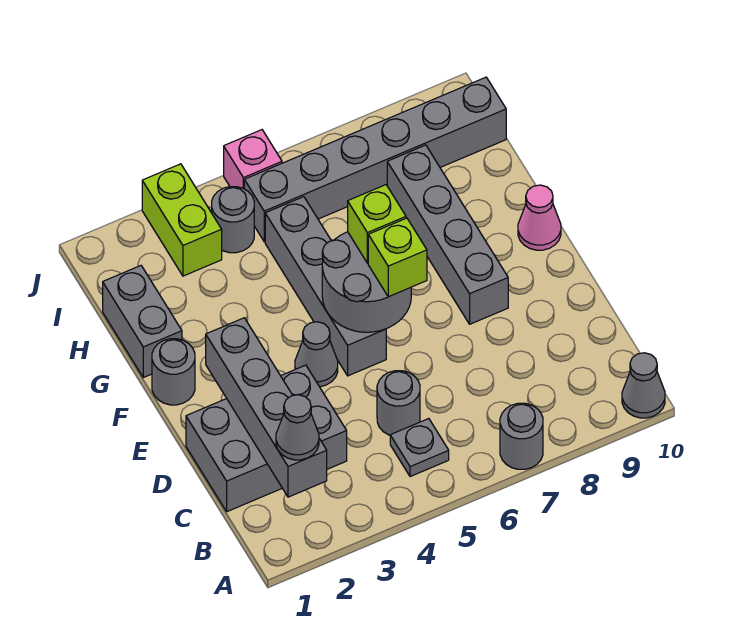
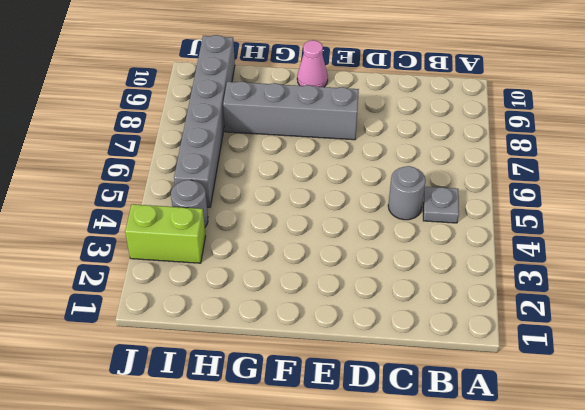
none -> grey 1x1 round brick [500,403,543,469]
none -> grey 1x1 cone [622,353,665,418]
none -> grey 2x3 brick [186,365,347,512]

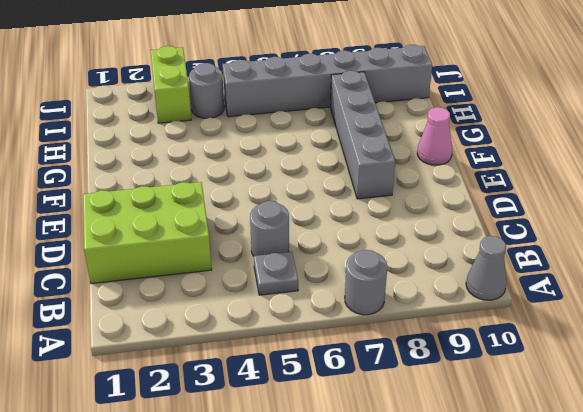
lime 2x3 brick [83,182,212,283] -> grey 2x3 brick [186,365,347,512]
none -> grey 1x1 cone [295,322,338,387]
none -> grey 1x4 brick [265,197,386,376]
none -> grey 1x1 round brick [152,339,195,405]

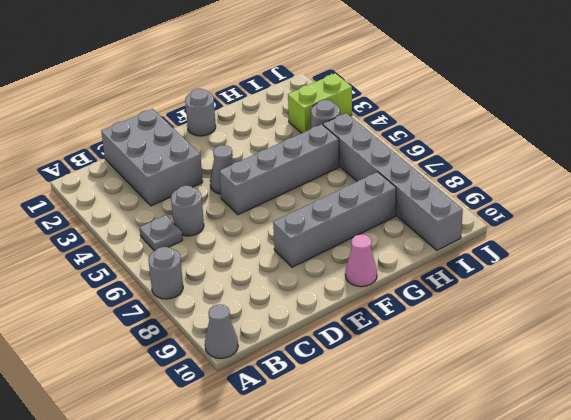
none -> grey 1x2 brick [103,266,182,377]
none -> pink 1x1 brick [224,130,282,189]
none -> grey 1x4 brick [206,318,327,497]

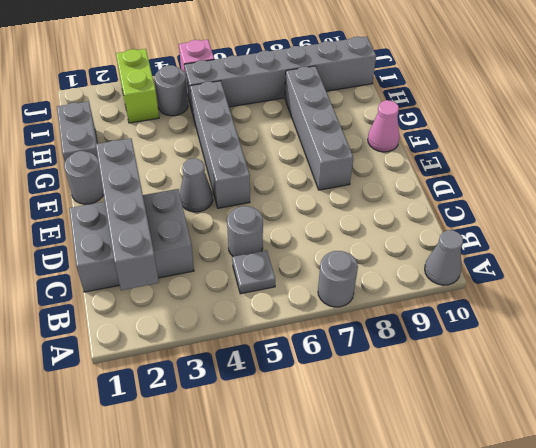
none -> grey 2x2 round brick [322,232,411,332]
none -> grey 1x1 cone [276,395,319,460]
none -> lime 1x1 brick [368,218,427,297]

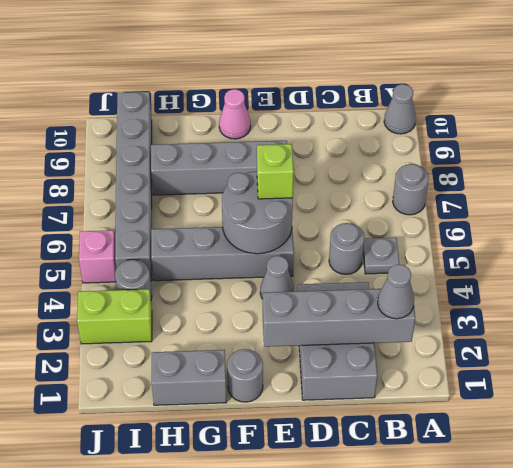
none -> lime 1x1 brick [348,185,406,263]

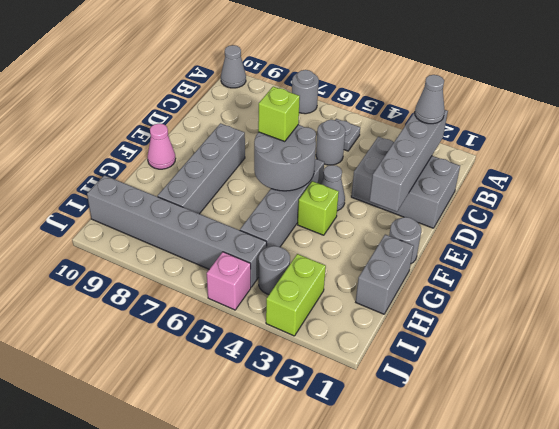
lime 1x1 brick [298,181,339,235] -> lime 1x1 brick moved to [348,185,406,263]

